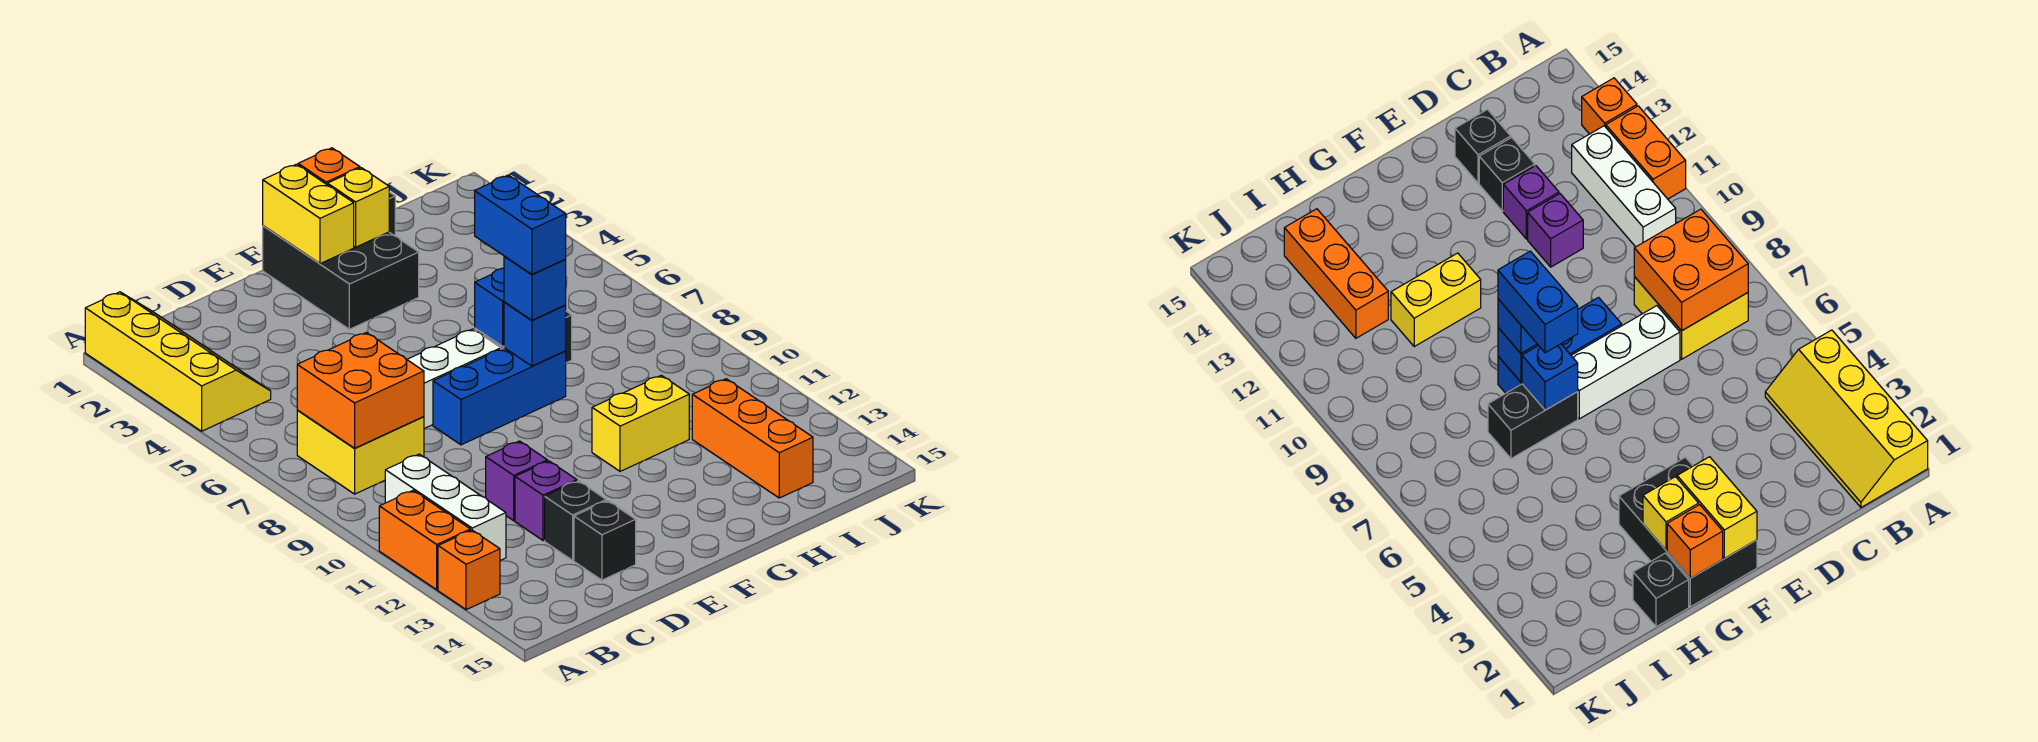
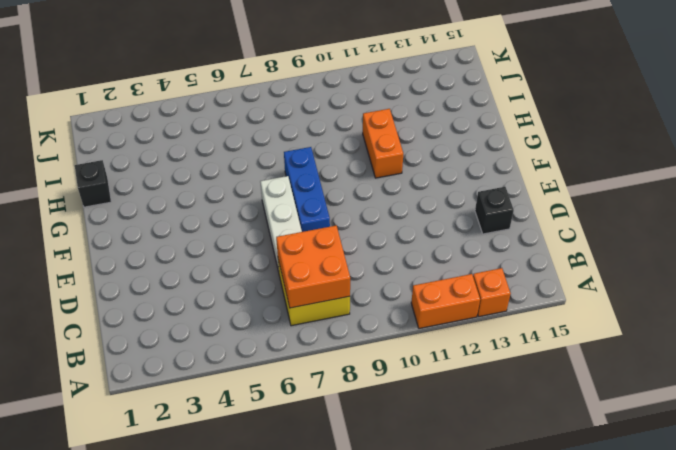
orange 1x2 brick [363,109,403,178] -> yellow 1x2 brick [592,375,689,471]
none -> yellow 2x4 slope [85,292,271,431]
none -> white 1x3 brick [385,454,506,560]
none -> purple 1x1 brick [486,441,548,521]

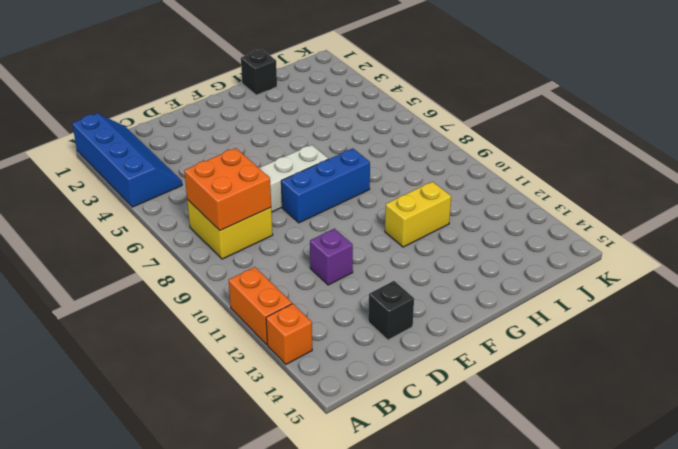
blue 2x4 slope [72,114,182,207] -> yellow 2x4 slope [85,292,271,431]
none -> white 1x3 brick [385,454,506,560]
none -> purple 1x1 brick [515,461,577,541]
none -> black 1x1 brick [545,481,606,560]

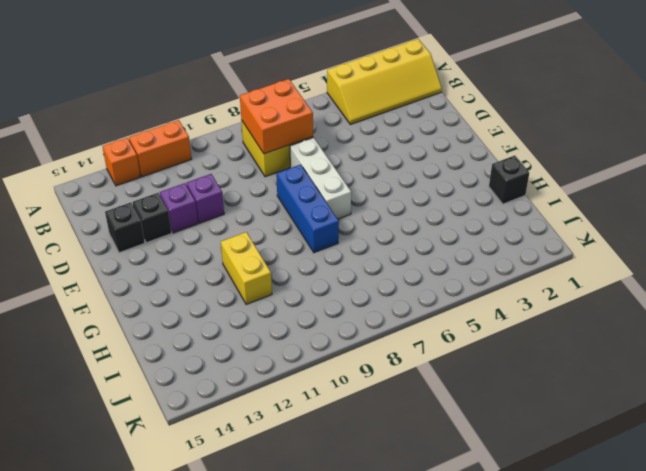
none -> white 1x3 brick [385,454,506,560]
none -> black 2x3 brick [263,226,419,329]
none -> black 1x2 brick [1488,384,1578,459]

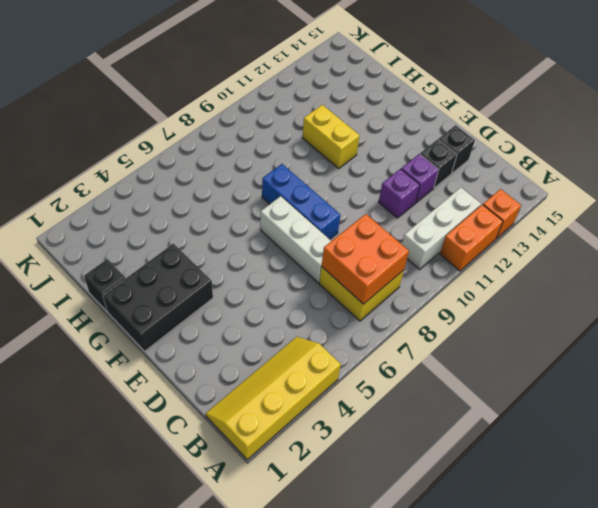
none -> black 1x2 brick [1488,384,1578,459]
none -> orange 1x3 brick [692,379,813,498]
none -> yellow 1x2 brick [263,164,354,264]

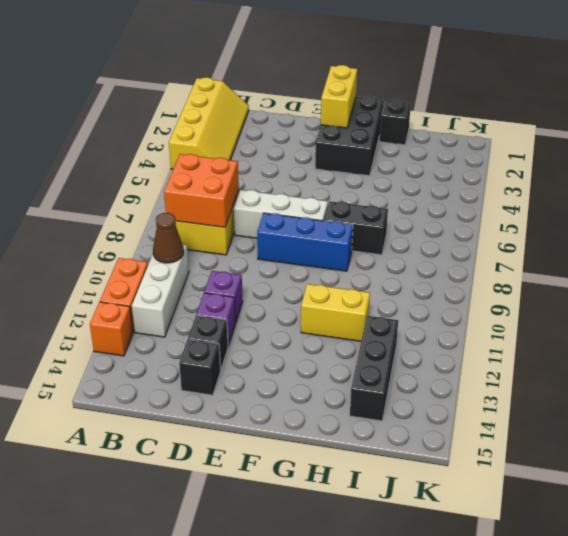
brown 1x1 cone [153,213,184,263] -> none
black 1x3 brick [350,316,398,421] -> orange 1x3 brick [692,379,813,498]
none -> orange 1x1 brick [298,148,360,185]
none -> yellow 1x1 brick [328,168,389,247]
none -> blue 1x1 brick [475,268,504,346]

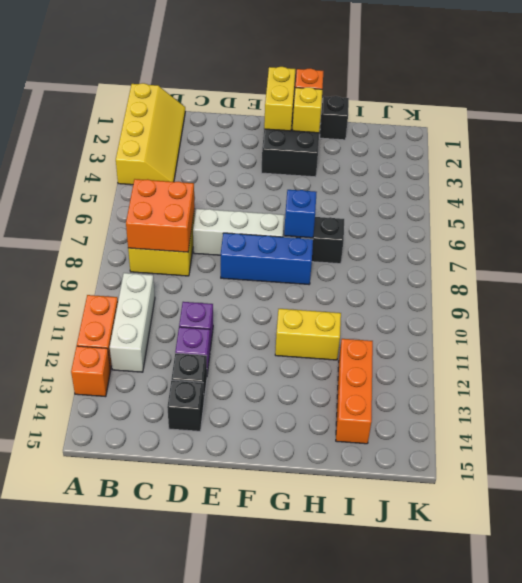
none -> blue 1x1 brick [504,302,566,366]
none -> blue 1x1 brick [504,256,566,320]
none -> blue 1x2 brick [475,175,566,274]

